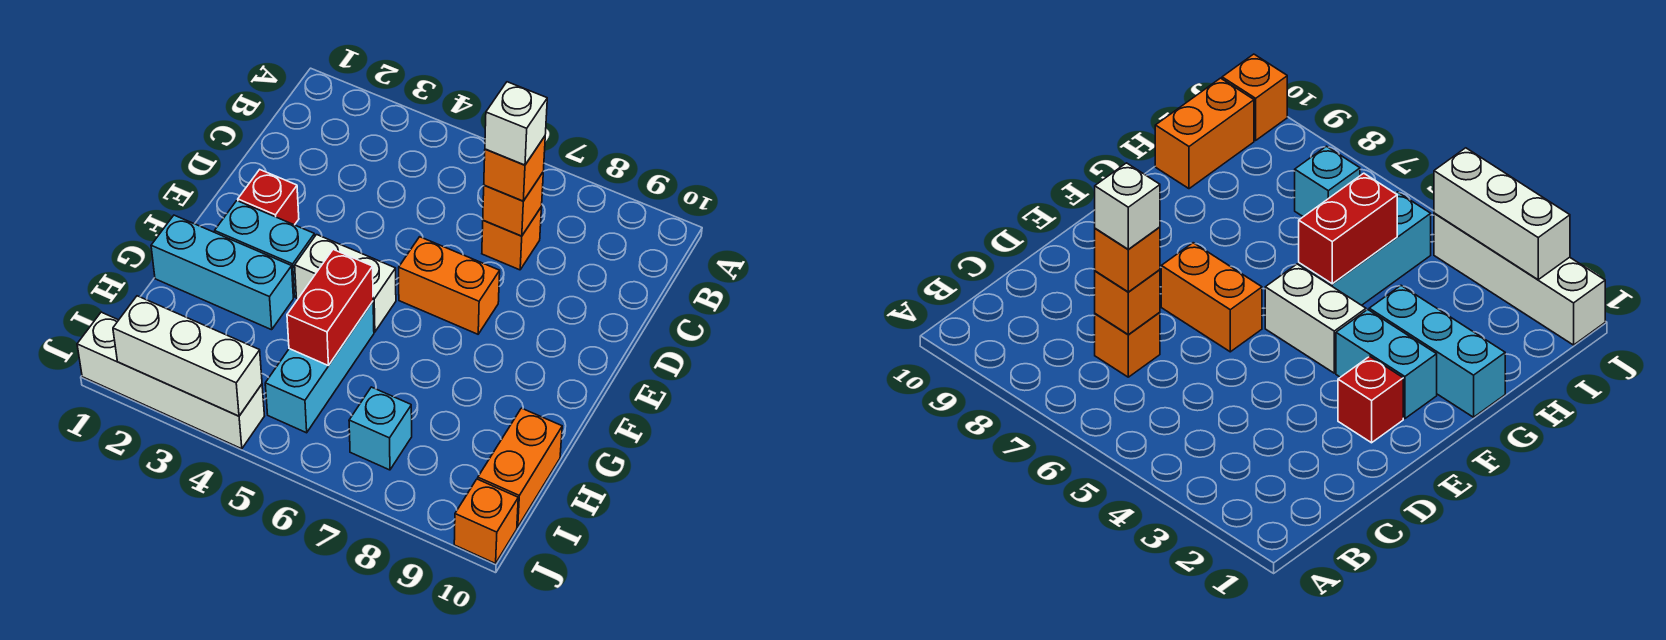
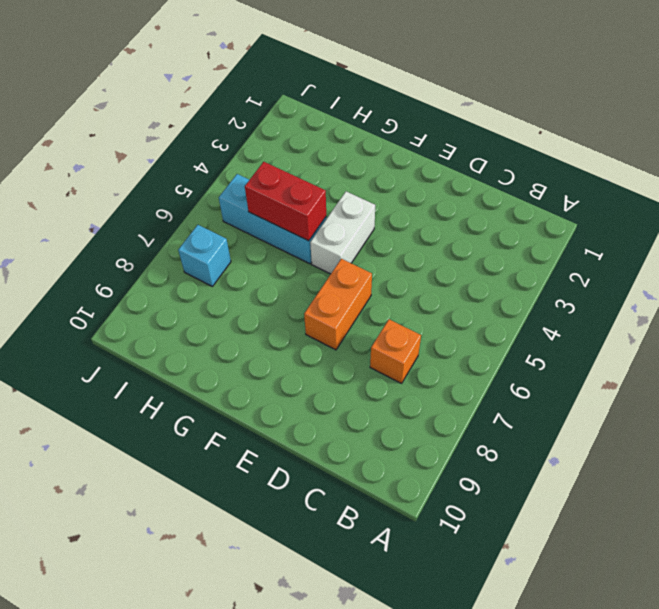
none -> red 1x1 brick [238,170,299,225]
none -> cyan 1x2 brick [215,201,315,297]
none -> cyan 1x3 brick [151,215,293,330]

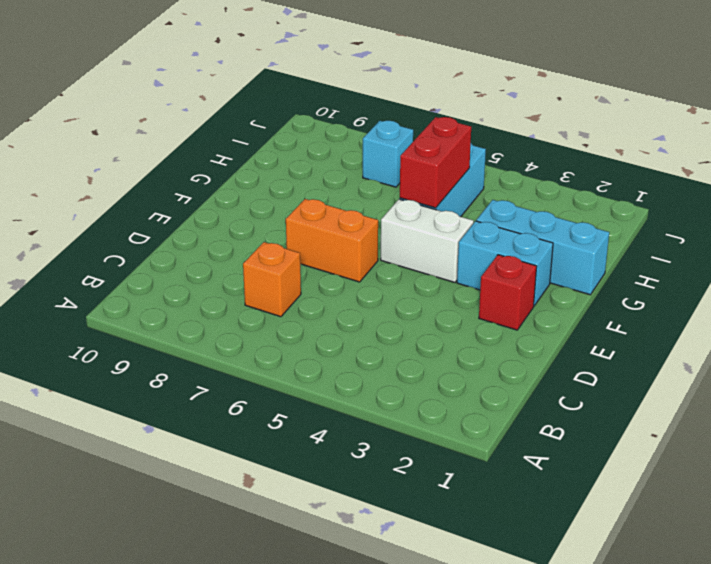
none -> orange 1x2 brick [478,408,562,527]
none -> white 1x4 brick [77,312,264,449]
none -> orange 1x1 brick [454,479,518,564]

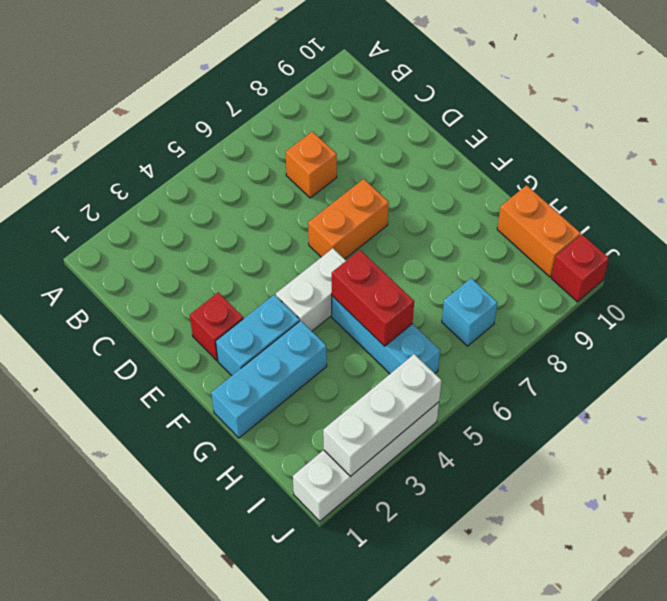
red 1x1 brick [551,235,609,302] -> orange 1x1 brick [454,479,518,564]
none -> orange 1x1 brick [483,173,543,236]
none -> orange 1x1 brick [484,136,545,201]
none -> white 1x1 brick [485,82,547,165]

